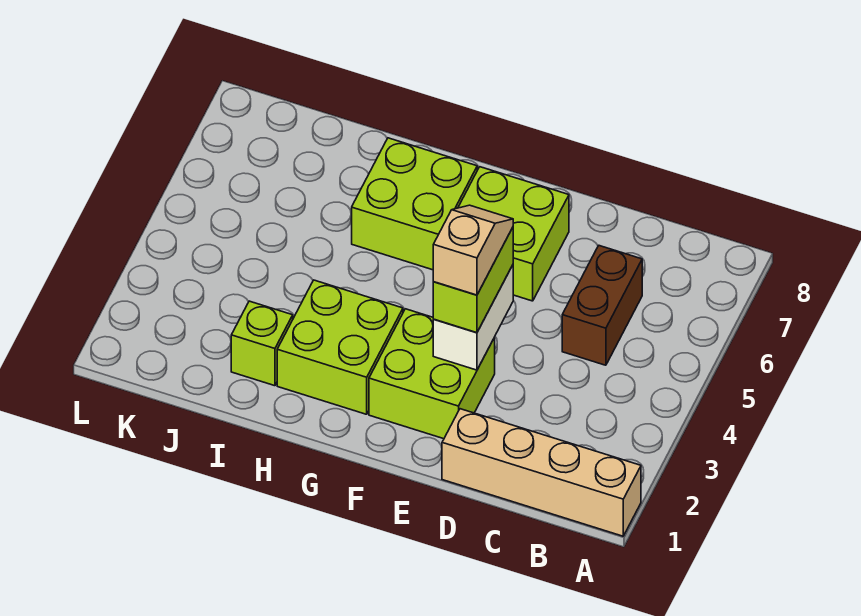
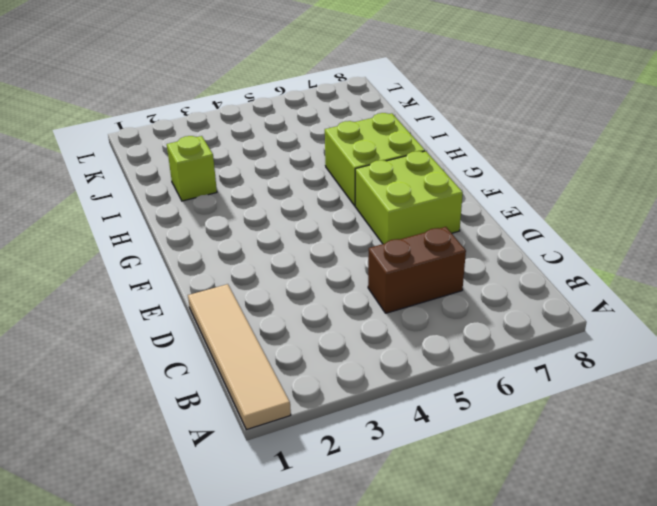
tan 1x4 tile [188,284,291,430] -> tan 1x4 brick [442,409,641,536]
none -> lime 2x2 brick [369,309,495,439]
none -> lime 2x2 brick [277,280,403,414]

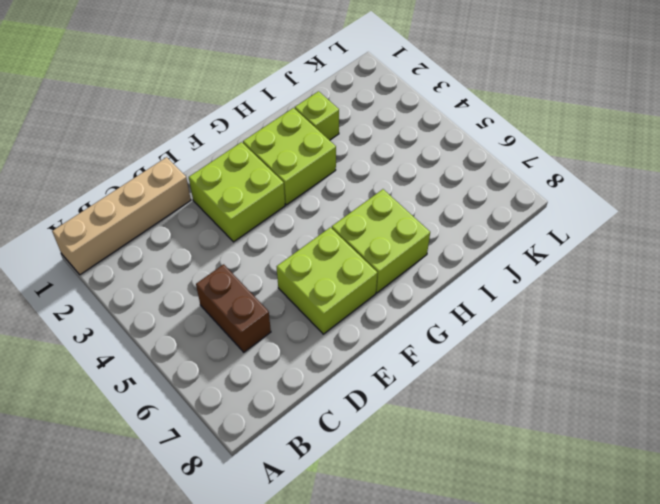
none -> white 1x2 brick [433,265,513,370]
none -> lime 1x2 brick [433,227,513,333]

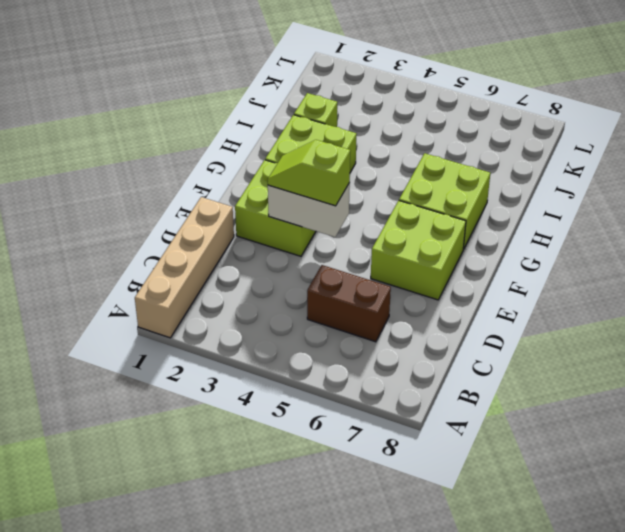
lime 1x2 slope [268,140,350,206] -> lime 1x2 brick [433,227,513,333]
none -> tan 1x2 slope [433,205,513,295]

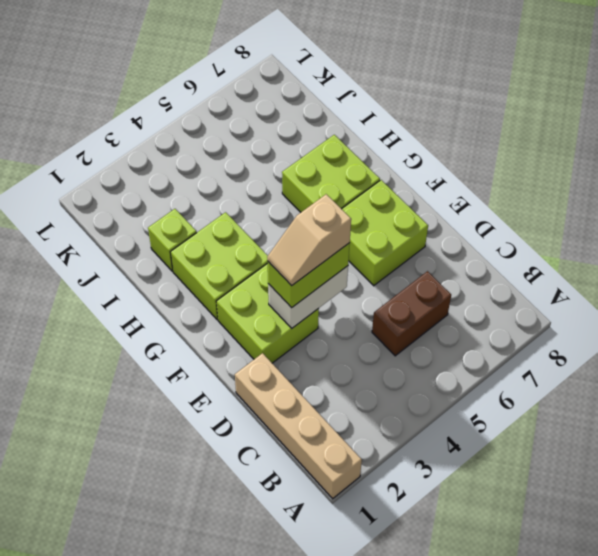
tan 1x2 slope [267,194,351,286] -> tan 1x2 slope turned to [433,205,513,295]

